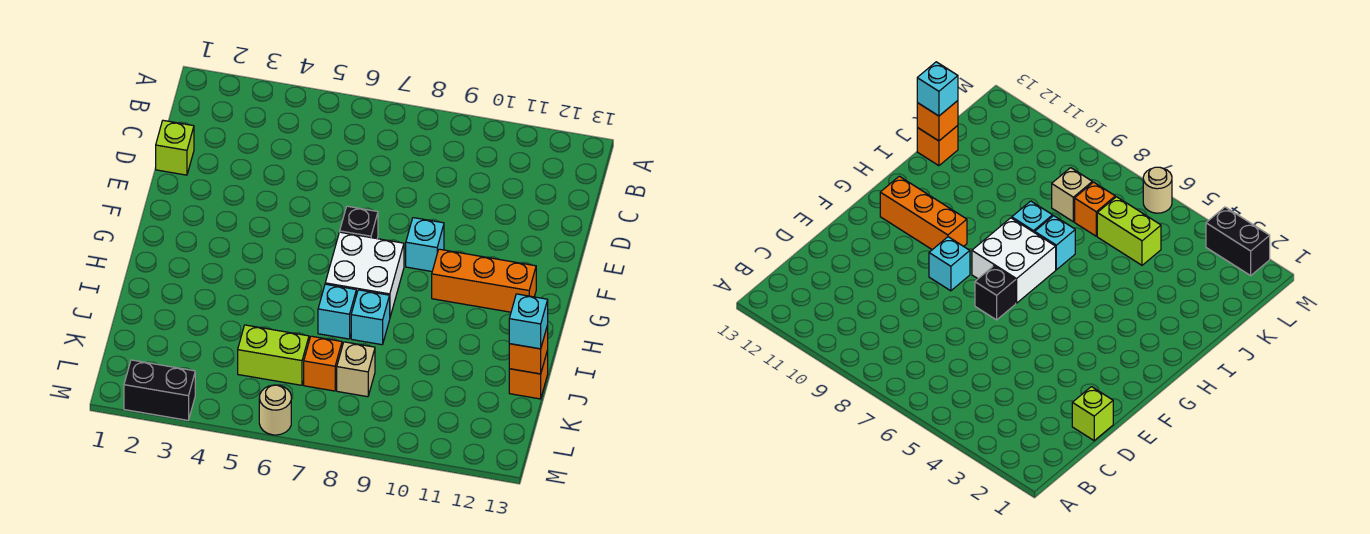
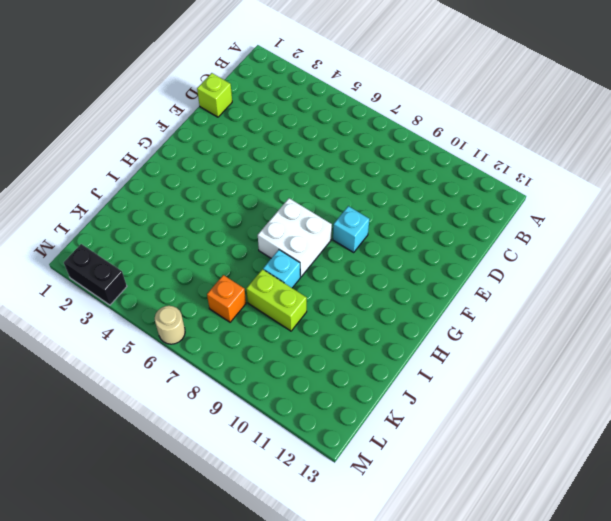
lime 1x2 brick [246,269,307,331] -> lime 1x2 brick moved to [238,325,309,385]
none -> black 1x1 brick [340,206,378,239]
none -> orange 1x3 brick [432,249,536,312]
none -> cyan 1x1 brick [318,284,356,339]

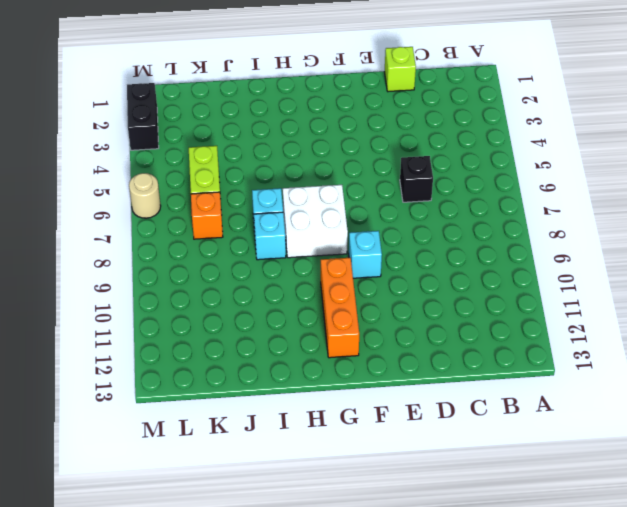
black 1x1 brick [400,156,433,202] -> black 1x1 brick moved to [340,206,378,239]
none -> orange 1x1 brick [509,350,548,399]
none -> tan 1x1 brick [337,342,375,397]
none -> orange 1x1 brick [509,325,548,374]

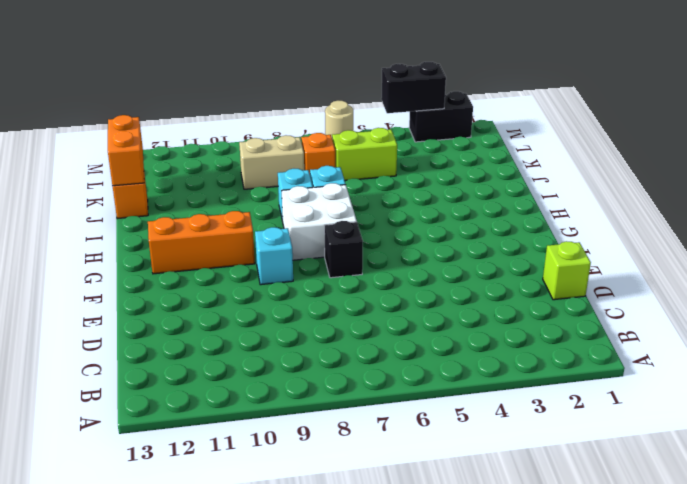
orange 1x2 brick [108,115,144,186] -> orange 1x1 brick [509,325,548,374]
tan 1x2 brick [239,135,304,189] -> tan 1x1 brick [337,342,375,397]
black 1x2 brick [381,62,446,113] -> none
none -> cyan 1x1 brick [509,294,548,349]

